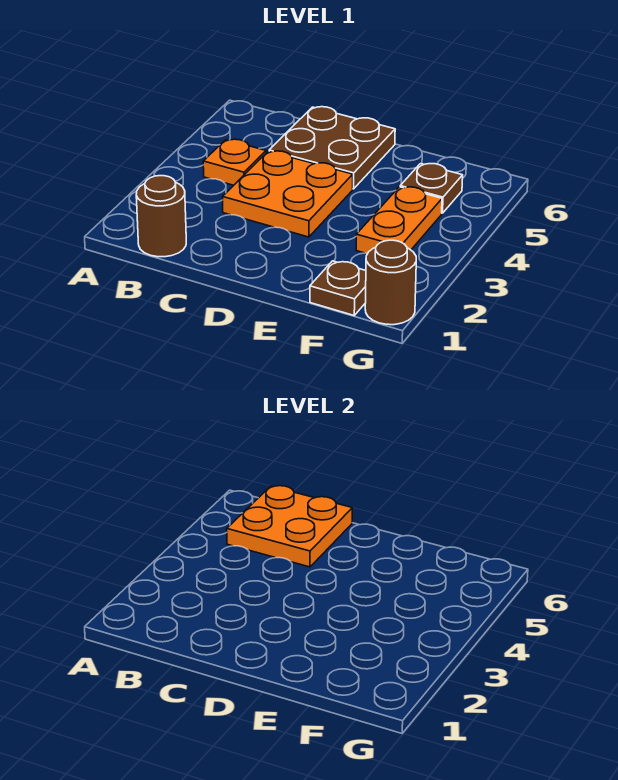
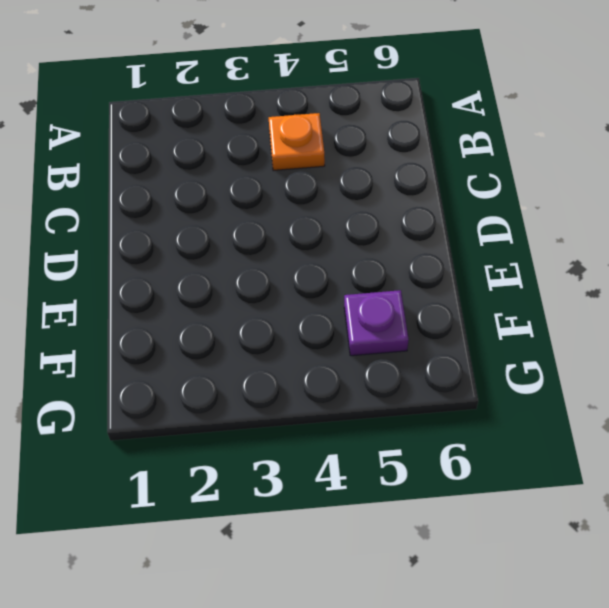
purple 1x1 plate [344,290,409,356] -> brown 1x1 plate [400,164,463,213]
none -> brown 1x1 round brick [136,176,186,257]
none -> orange 2x2 plate [223,151,353,237]

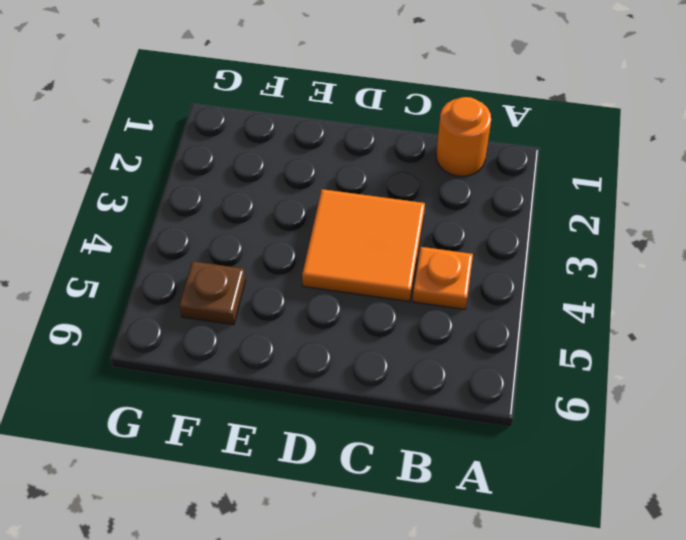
orange 1x1 round brick [436,97,491,176] -> brown 1x1 round brick [136,176,186,257]
orange 2x2 tile [302,189,425,302] -> orange 2x2 plate [223,151,353,237]
none -> brown 2x2 plate [269,107,395,189]
none -> brown 1x1 plate [310,261,366,315]

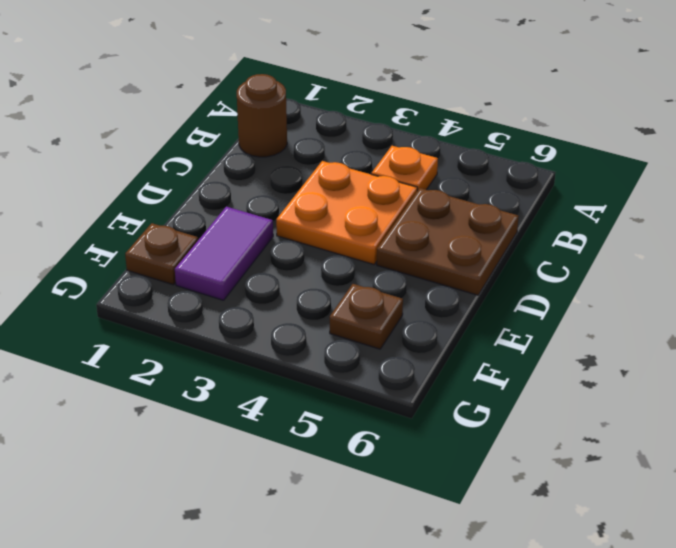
purple 1x2 tile [175,206,273,300] -> none
none -> orange 1x2 plate [356,187,442,253]
none -> brown 1x1 round brick [365,240,416,325]

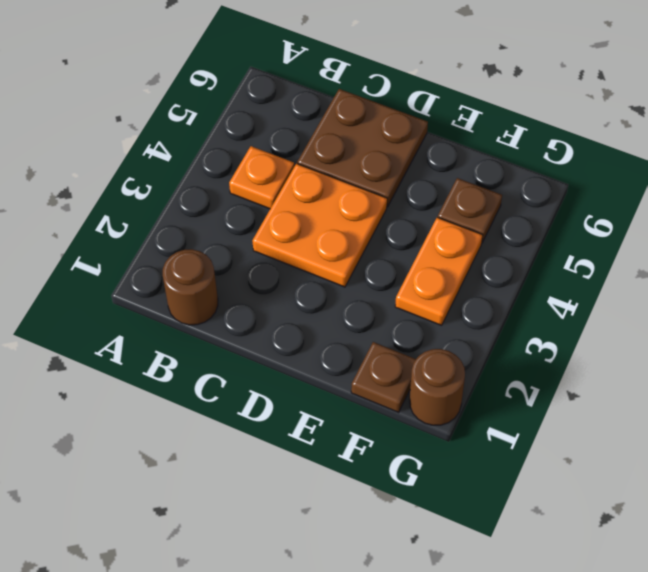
none -> orange 2x2 plate [227,486,352,567]

